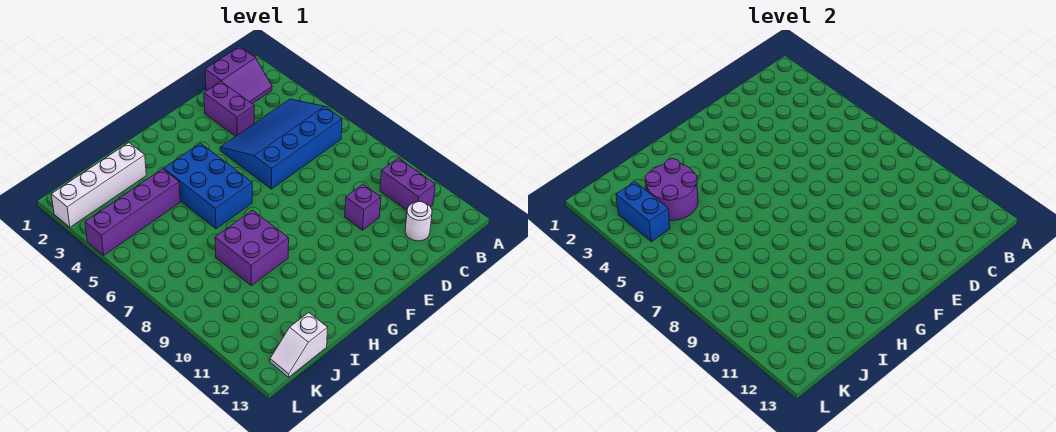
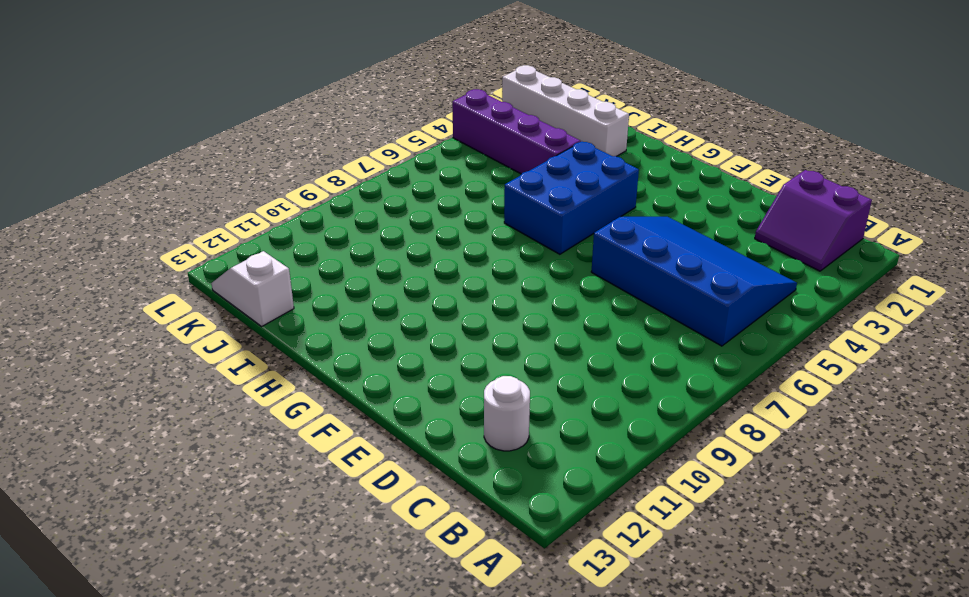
none -> purple 1x2 brick [380,158,435,210]
none -> purple 1x2 brick [204,82,254,136]
none -> purple 1x1 brick [345,184,381,230]

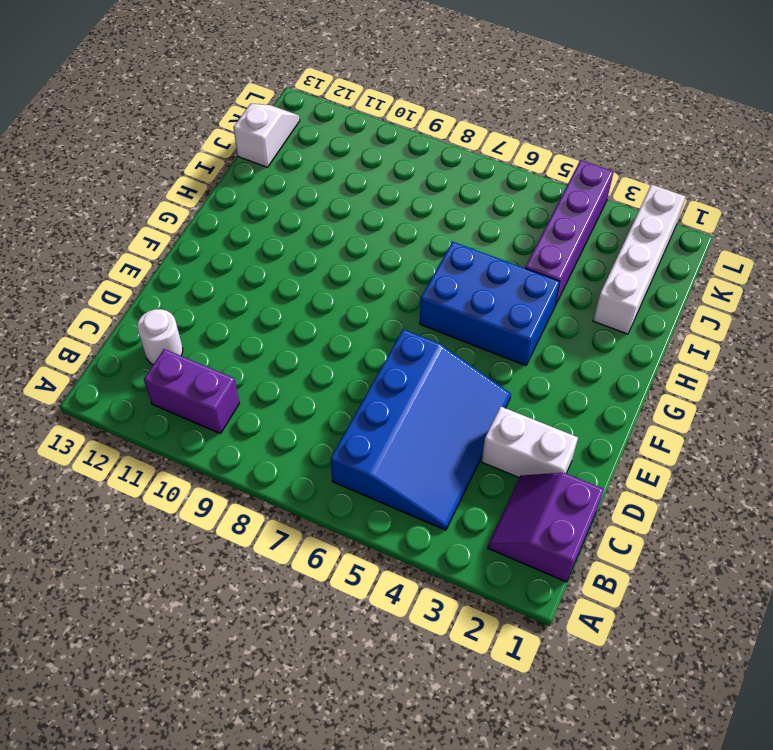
white 1x2 brick [482,407,578,477] -> purple 1x2 brick [204,82,254,136]
none -> purple 1x1 brick [345,184,381,230]
none -> purple 2x2 brick [215,210,289,286]
none -> purple 2x2 round brick [645,159,698,220]

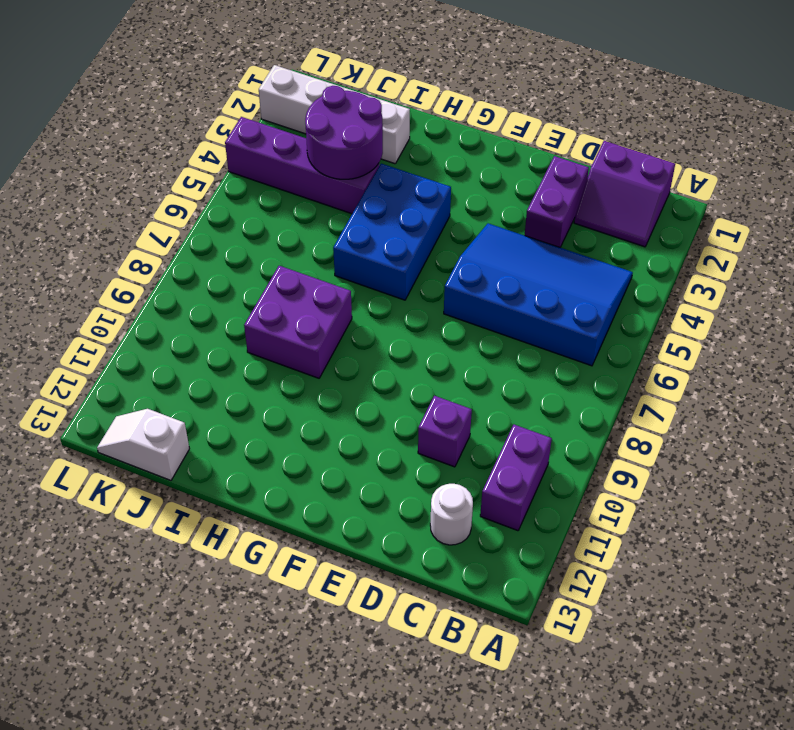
none -> blue 1x2 brick [616,182,670,242]

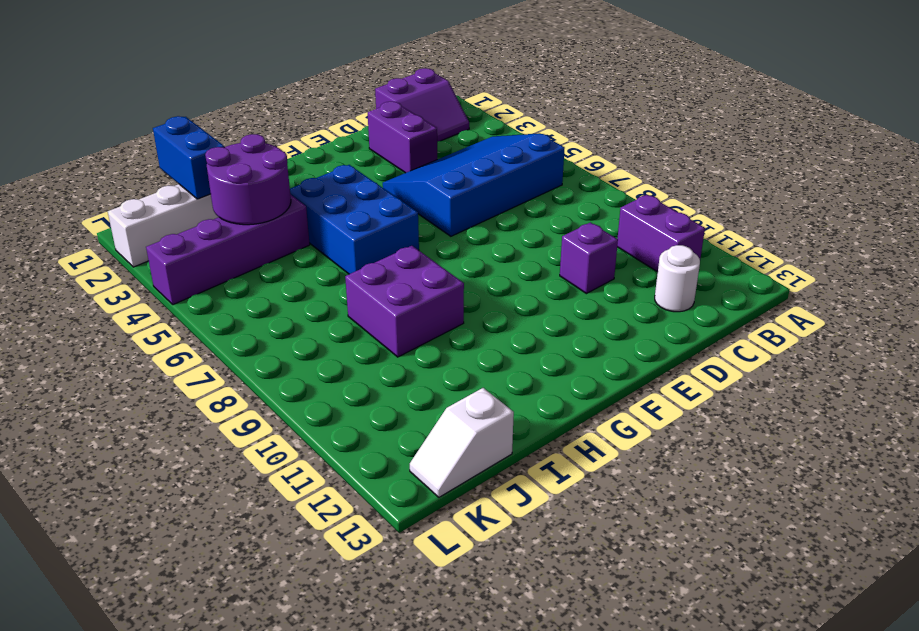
blue 1x2 brick [153,116,225,199] -> blue 1x2 brick moved to [616,182,670,242]

